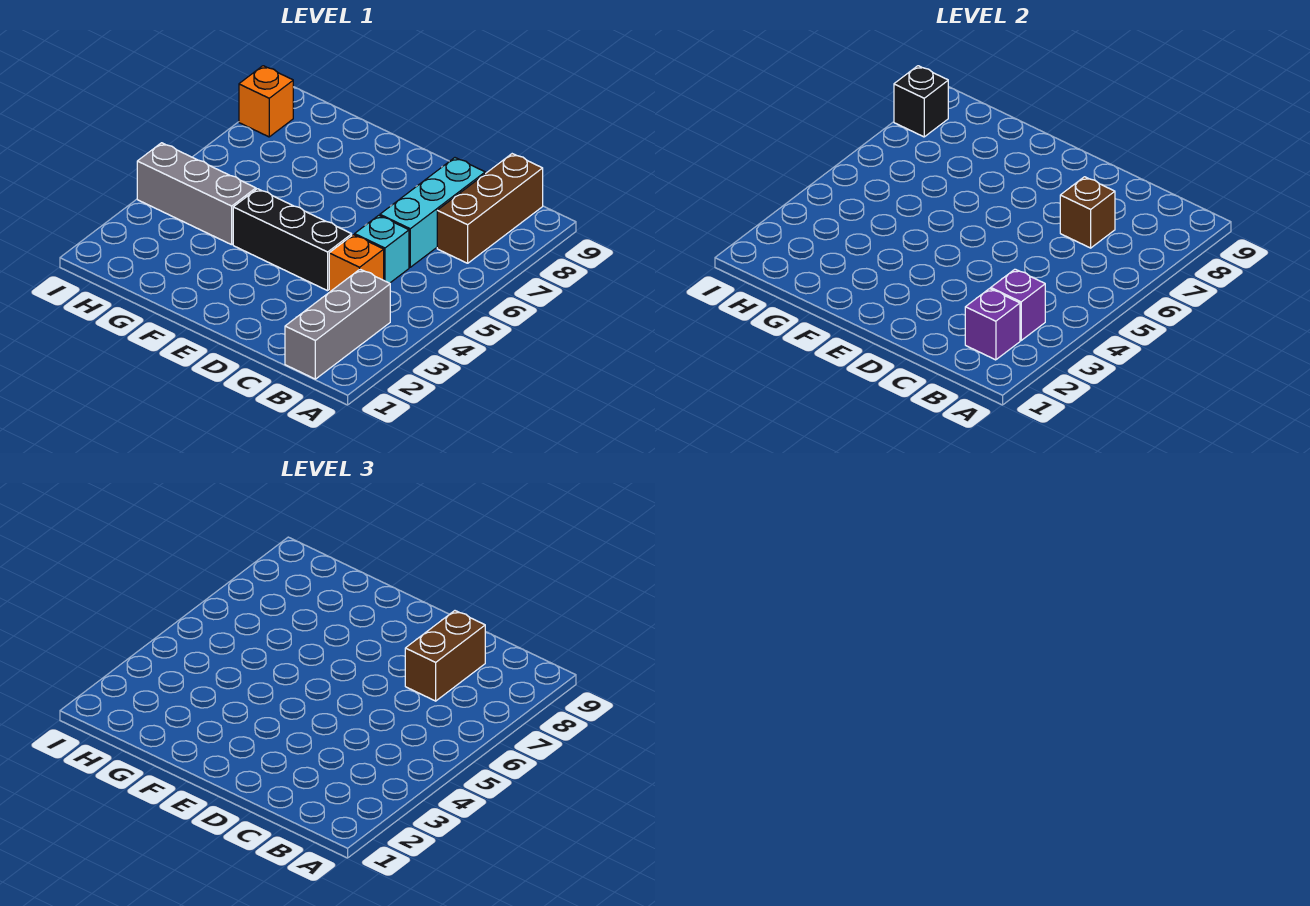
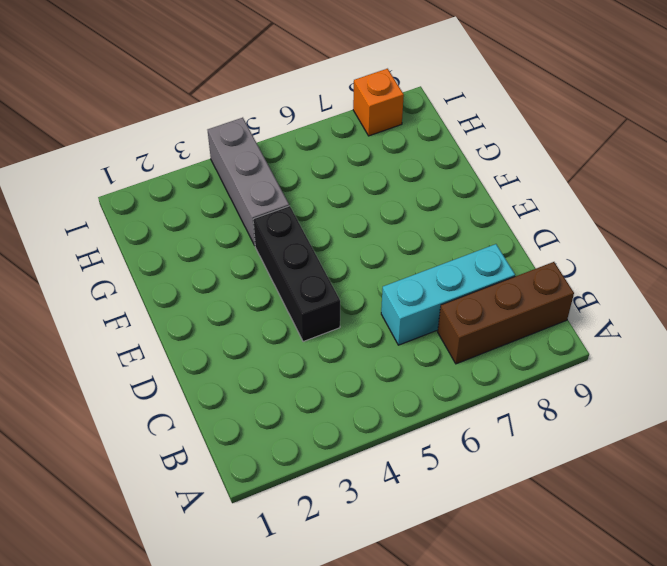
none -> grey 1x3 brick [285,269,390,379]
none -> orange 1x1 brick [329,235,384,292]
none -> cyan 1x1 brick [355,215,409,283]

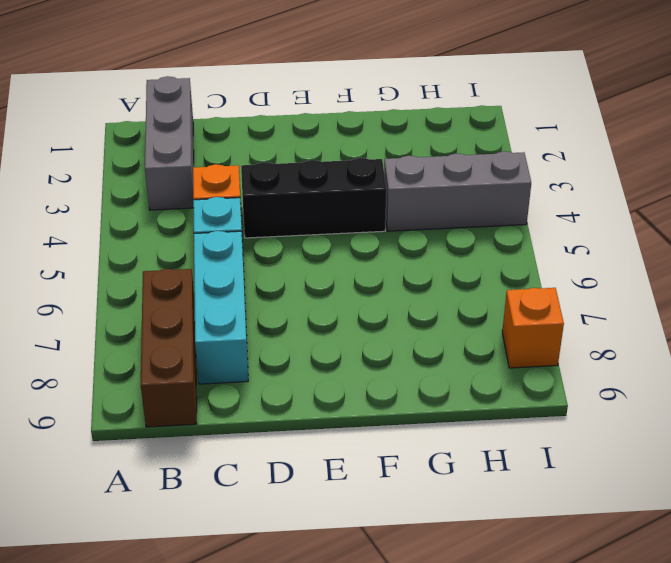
none -> purple 1x1 brick [965,289,1020,360]
none -> purple 1x1 brick [991,269,1045,340]
none -> brown 1x1 brick [1060,177,1115,248]

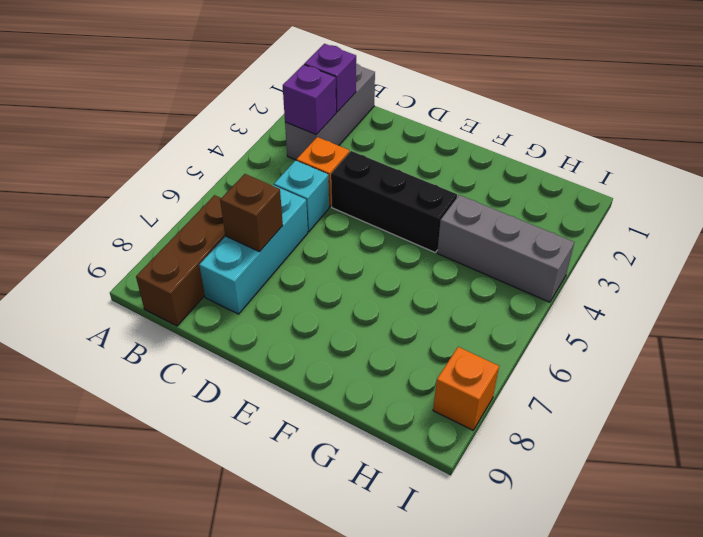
none -> black 1x1 brick [894,66,948,137]
none -> brown 1x2 brick [405,611,485,701]

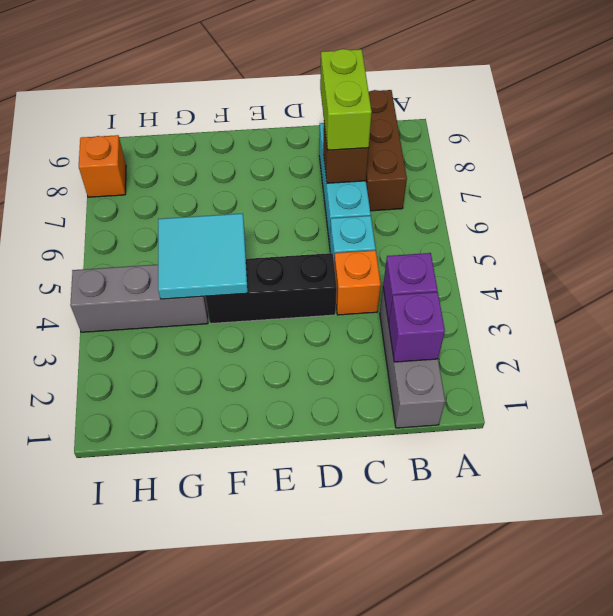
lime 1x2 brick [320,49,372,150] -> brown 1x2 brick [405,611,485,701]
cyan 2x2 tile [158,213,248,299] -> none
none -> black 1x1 brick [894,66,948,137]

